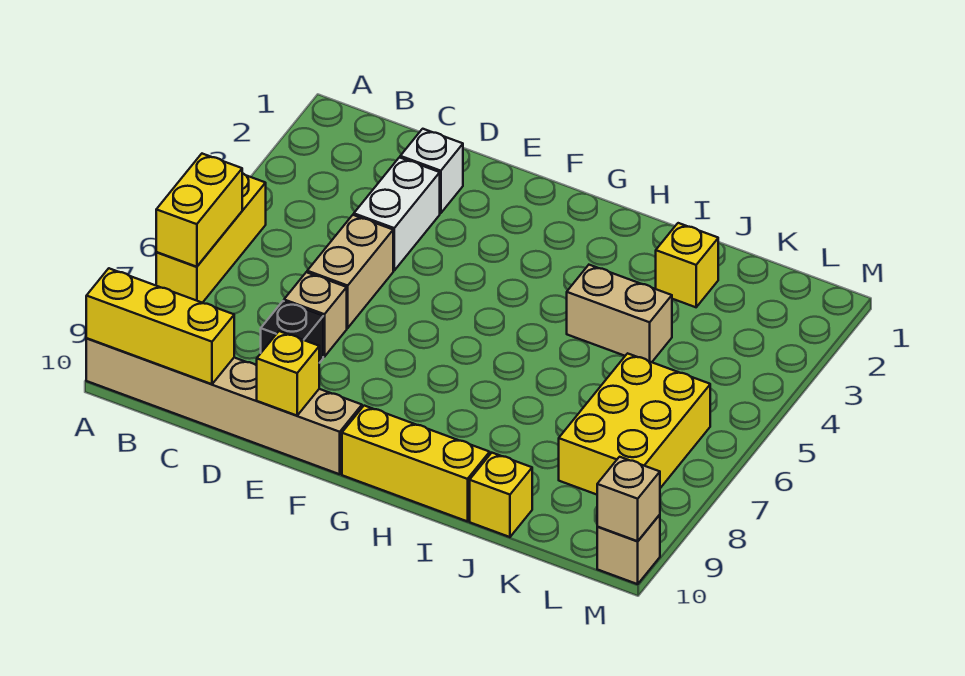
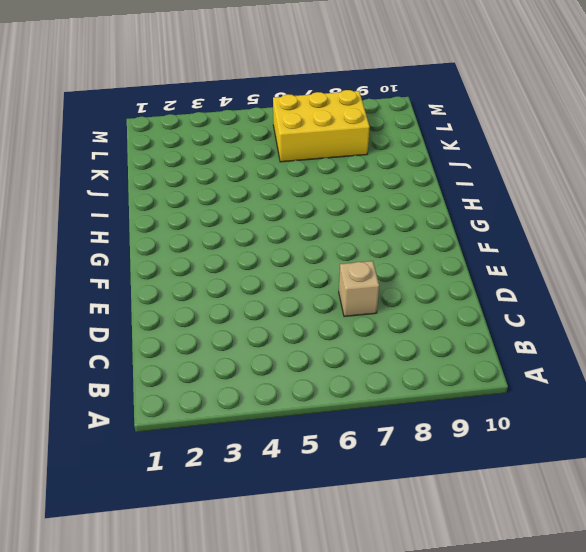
none -> yellow 1x3 brick [156,173,266,303]
none -> tan 1x6 brick [86,338,362,474]
none -> white 1x1 brick [400,129,463,213]

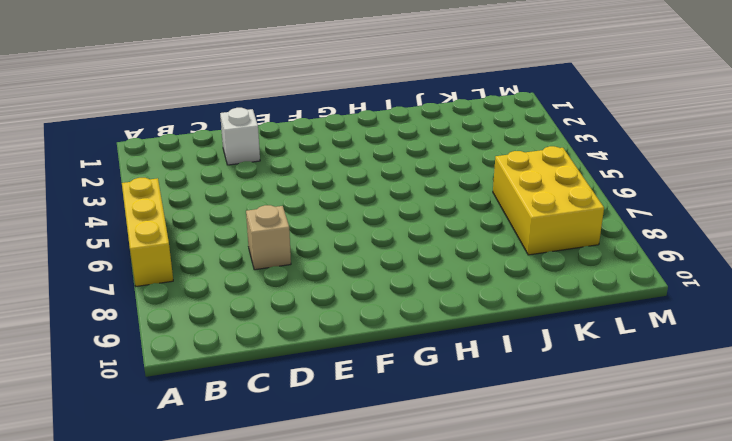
none -> tan 1x6 brick [86,338,362,474]
none -> white 1x2 brick [354,157,440,270]
none -> tan 1x2 brick [307,215,393,328]

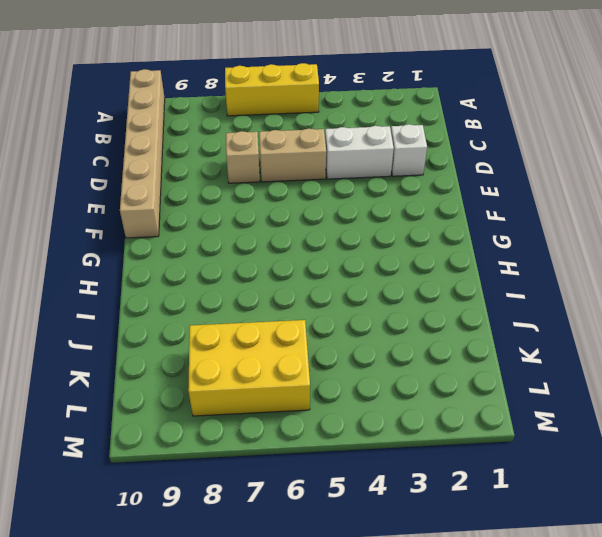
none -> black 1x1 brick [261,301,323,363]
none -> yellow 1x3 brick [342,406,490,521]
none -> tan 1x2 brick [567,265,672,362]

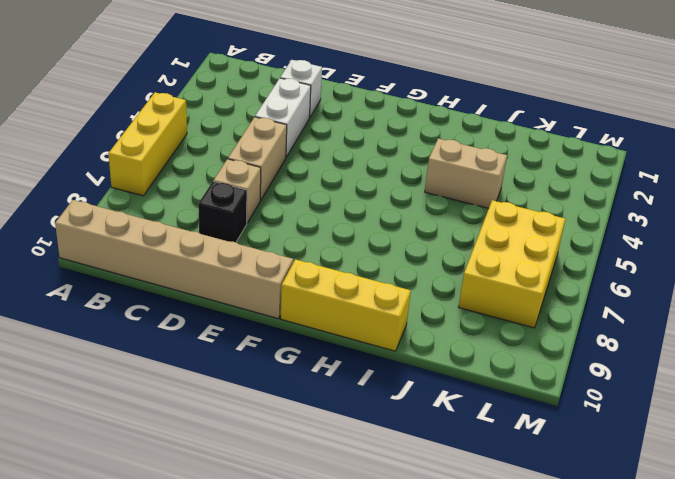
none -> yellow 1x1 brick [656,223,718,307]
none -> yellow 1x1 brick [470,453,532,537]
none -> tan 1x1 brick [597,515,660,584]

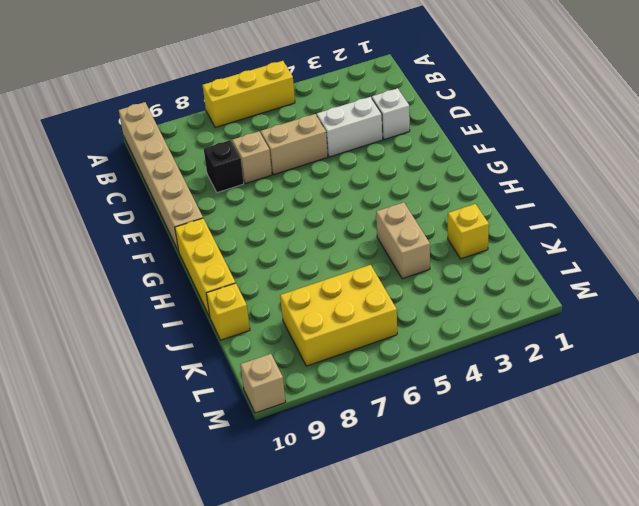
none -> yellow 1x2 brick [156,154,242,267]
none -> yellow 1x3 brick [86,268,234,384]
none -> yellow 1x1 brick [257,331,319,416]

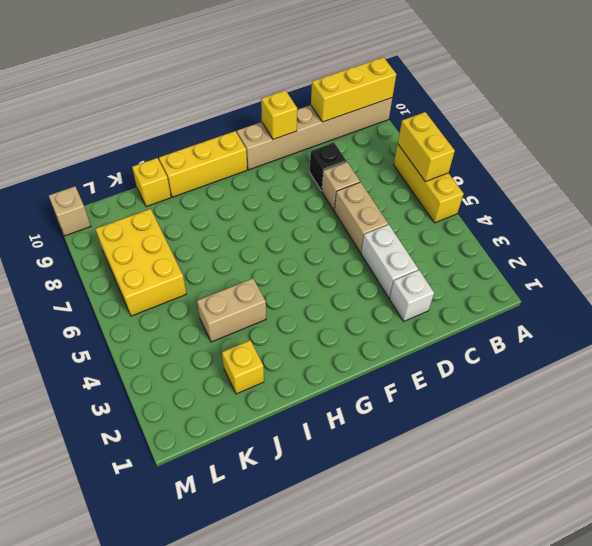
none -> tan 1x1 brick [597,457,660,541]

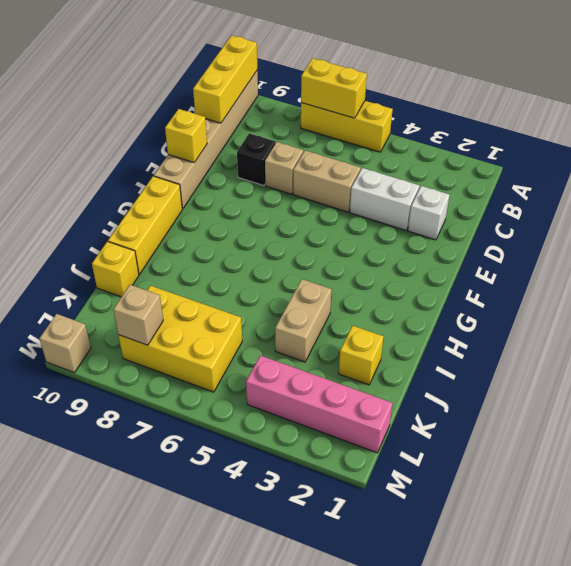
pink 1x4 brick [246,355,393,453] -> none
tan 1x1 brick [113,285,163,345] -> tan 1x1 brick moved to [597,457,660,541]

